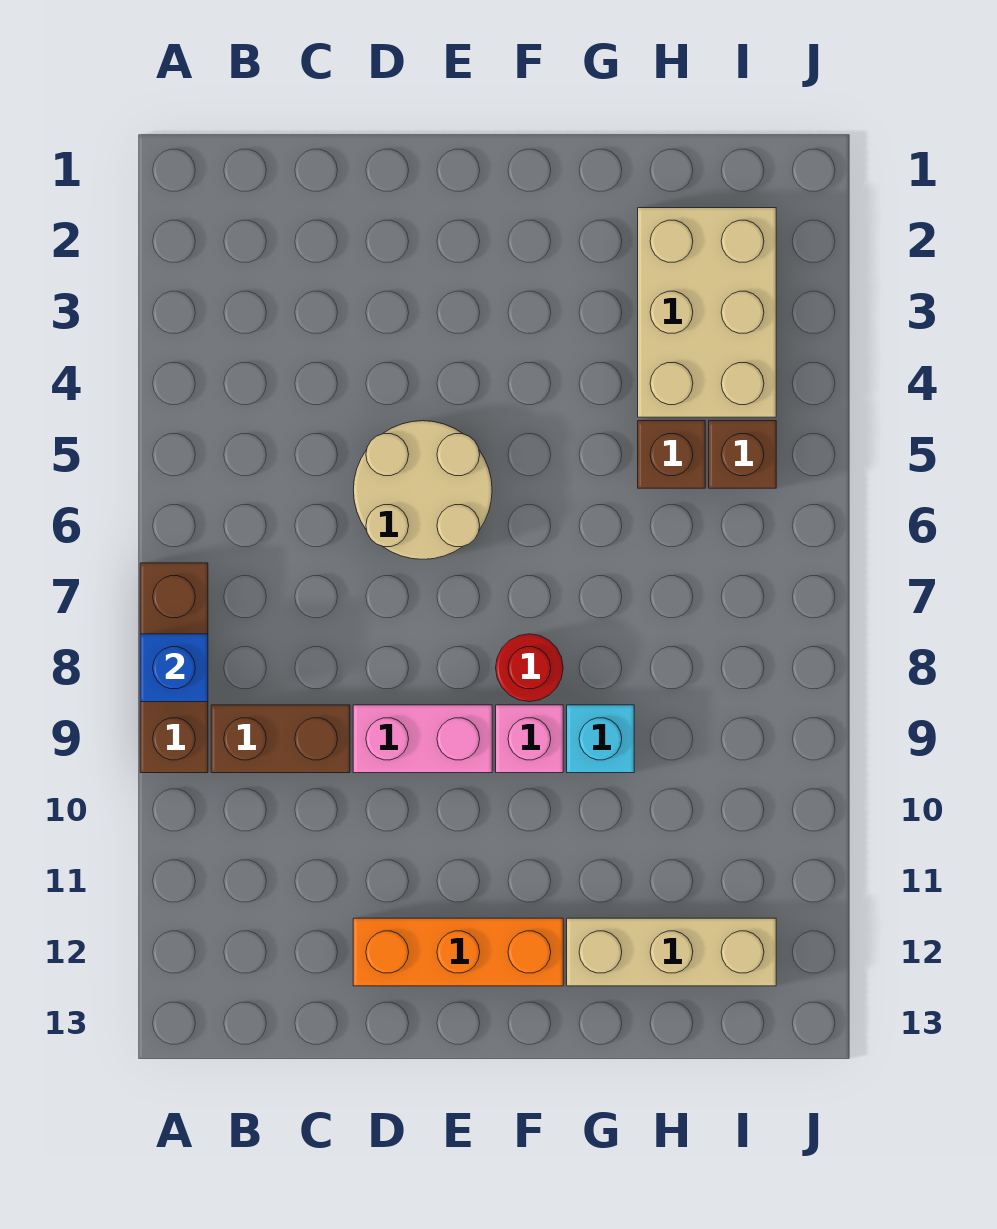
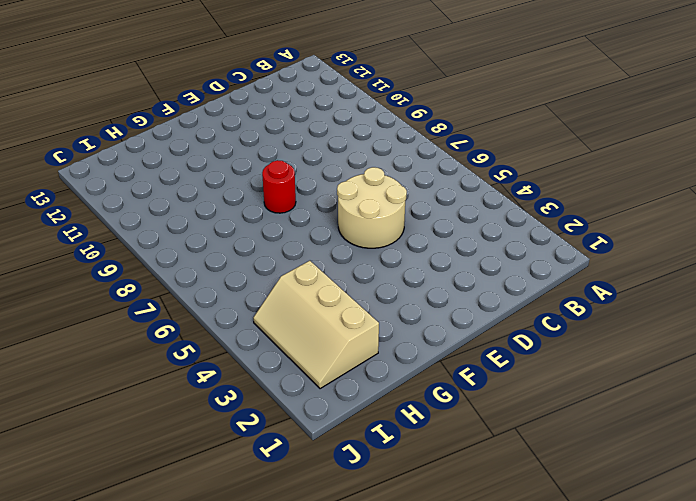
tan 2x3 slope [253,261,379,389] -> tan 2x3 brick [638,208,776,417]
none -> brown 1x3 brick [140,563,208,773]
none -> brown 1x2 brick [211,705,350,773]
none -> pink 1x2 brick [353,705,492,773]

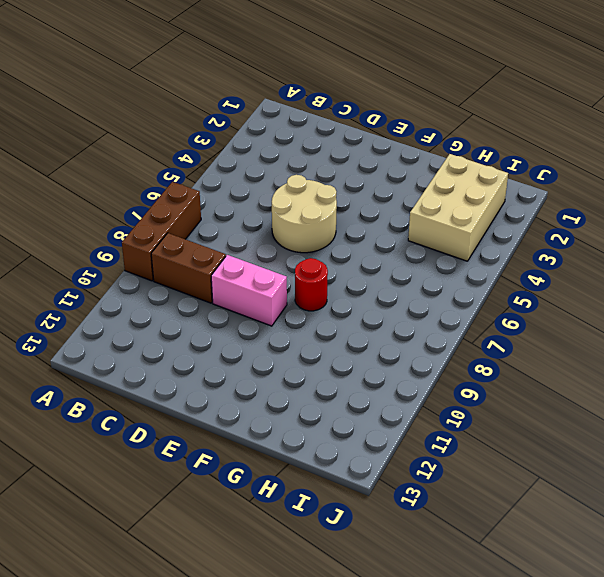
none -> orange 1x3 brick [353,918,563,986]
none -> pink 1x1 brick [496,705,563,773]
none -> cyan 1x1 brick [567,705,634,773]

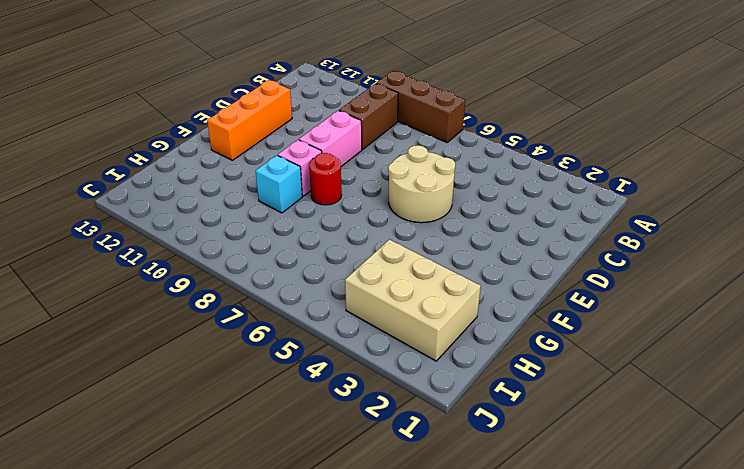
none -> tan 1x3 brick [567,918,776,986]
none -> brown 1x1 brick [638,421,705,488]
none -> brown 1x1 brick [709,421,776,488]

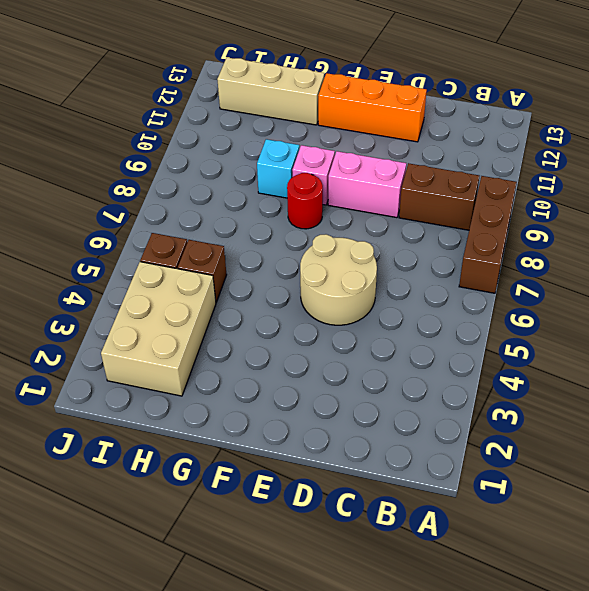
none -> blue 1x1 brick [140,634,208,702]

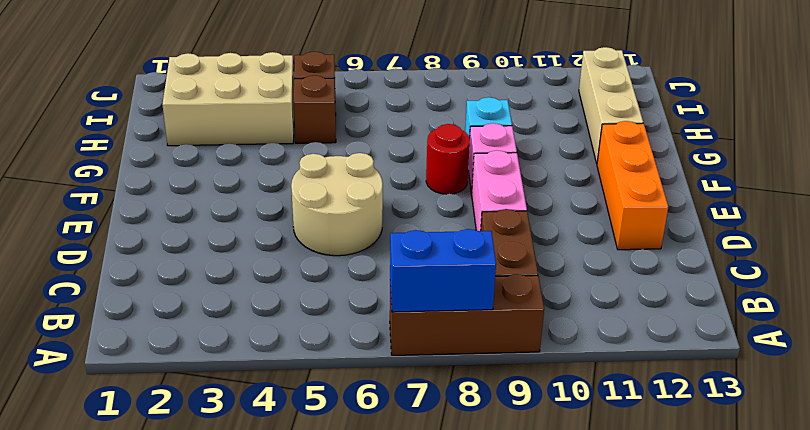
blue 1x2 brick [390,229,496,312] -> blue 1x1 brick [140,634,208,702]

